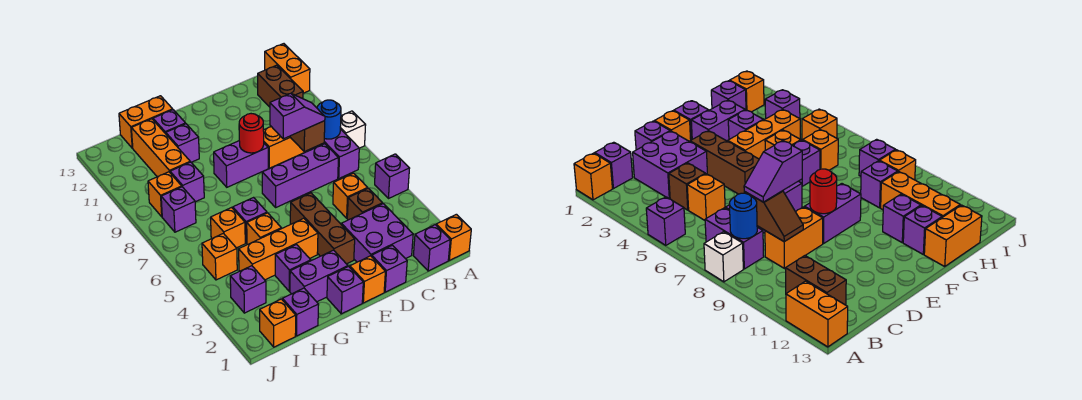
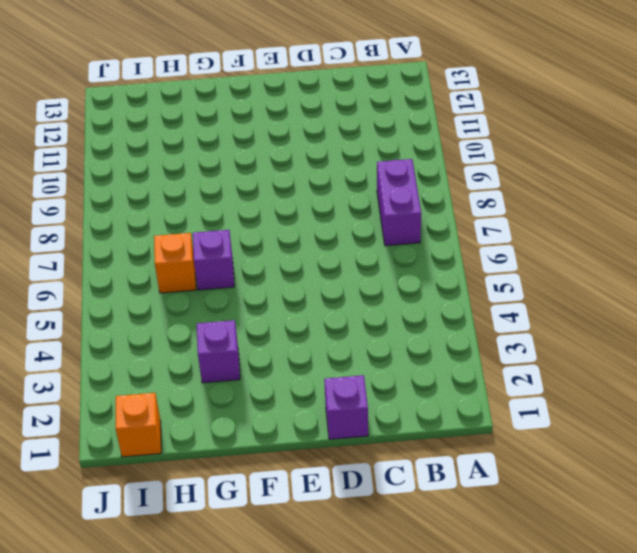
none -> orange 1x1 brick [436,214,471,260]
none -> purple 1x1 brick [375,154,410,199]
none -> white 1x1 brick [340,111,366,148]
none -> orange 1x2 brick [265,44,310,93]

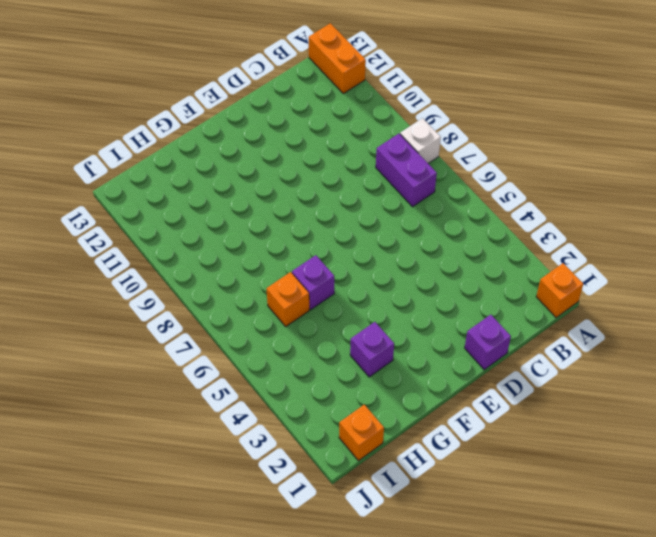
none -> purple 1x1 brick [375,154,410,199]
none -> purple 1x1 brick [413,225,450,271]
none -> brown 1x2 brick [258,65,303,107]
none -> purple 2x2 brick [341,204,413,262]

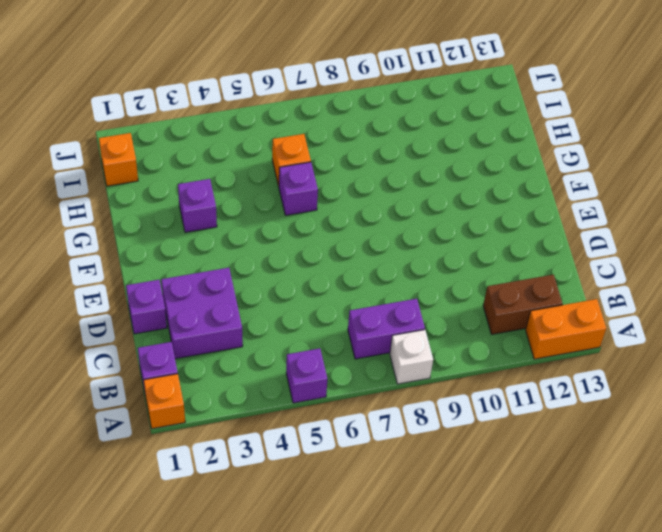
none -> brown 1x1 brick [347,188,383,220]
none -> orange 1x1 brick [333,173,368,218]
none -> purple 1x3 brick [262,144,338,207]
none -> orange 1x2 brick [263,127,309,168]

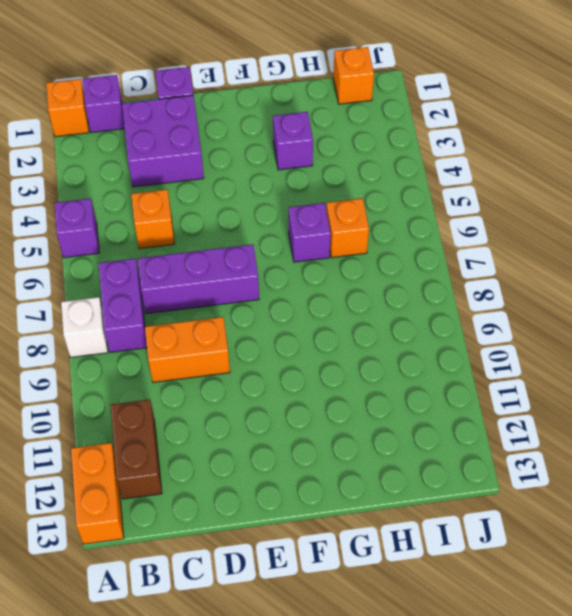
none -> brown 1x1 brick [347,188,383,220]
none -> orange 1x1 brick [350,256,385,303]
none -> brown 1x3 brick [290,193,355,264]
none -> purple 1x2 brick [214,141,268,187]

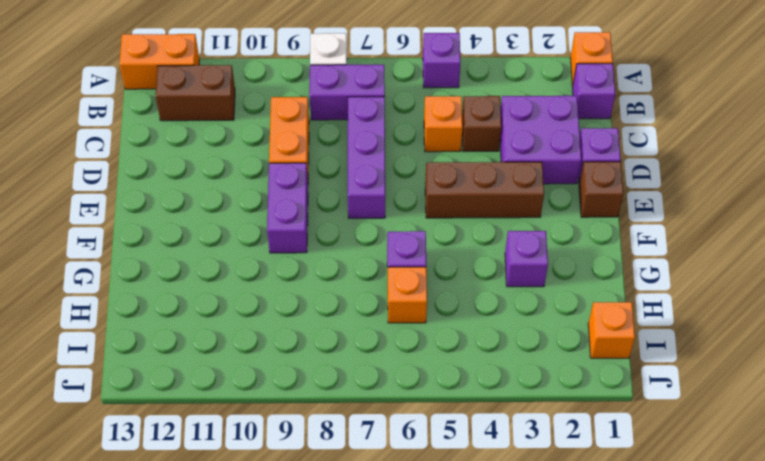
brown 1x1 brick [579,162,623,217] -> orange 1x1 brick [350,256,385,303]
none -> purple 1x1 brick [327,266,363,314]
none -> purple 1x2 brick [290,250,348,302]
none -> orange 1x3 brick [239,218,318,280]
none -> orange 1x1 brick [247,213,282,245]

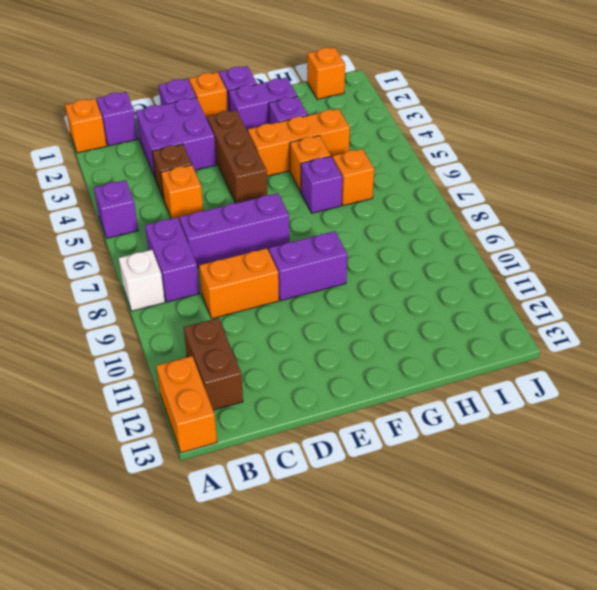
none -> purple 1x1 brick [165,124,199,162]
none -> purple 1x1 brick [153,110,186,133]
none -> orange 1x2 brick [119,96,173,148]
none -> purple 1x1 brick [282,288,319,336]

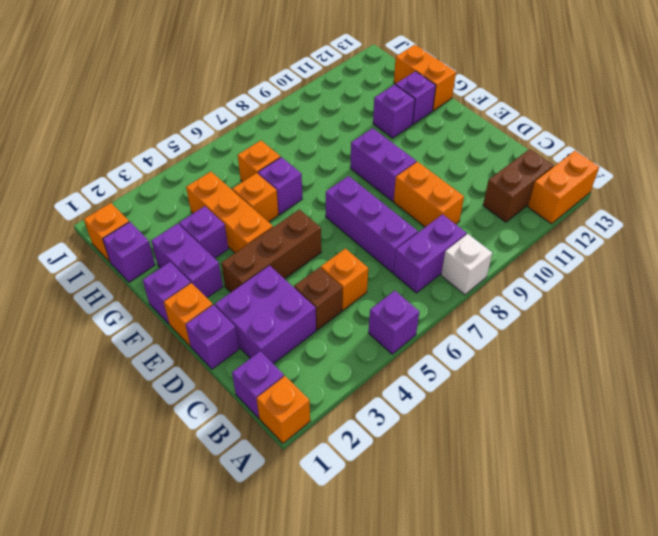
none -> purple 1x1 brick [170,162,204,202]
none -> orange 1x3 brick [131,119,190,177]
none -> purple 1x1 brick [230,266,266,313]
none -> orange 1x1 brick [202,233,237,280]

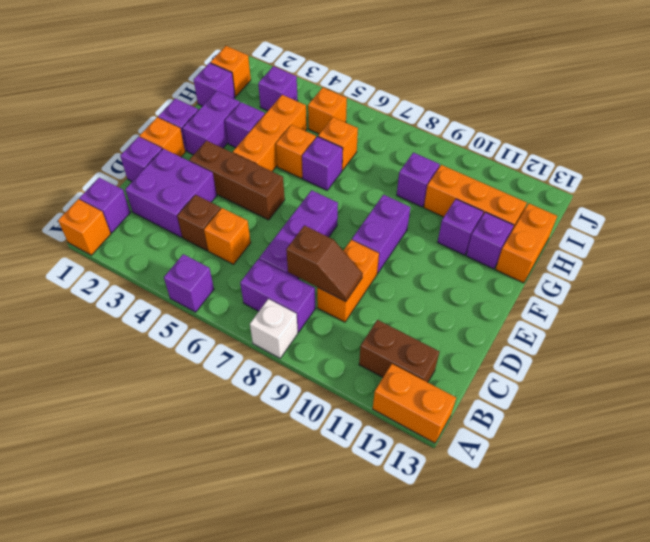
none -> purple 1x1 brick [161,187,196,232]
none -> orange 1x1 brick [148,172,182,217]
none -> blue 1x1 round brick [317,100,341,139]
none -> red 1x1 round brick [239,114,264,153]

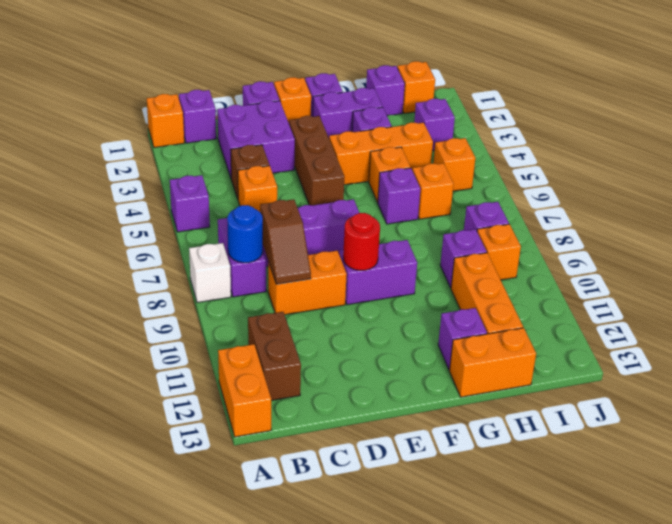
none -> purple 1x1 brick [165,124,199,162]
none -> purple 1x2 slope [270,93,325,139]

